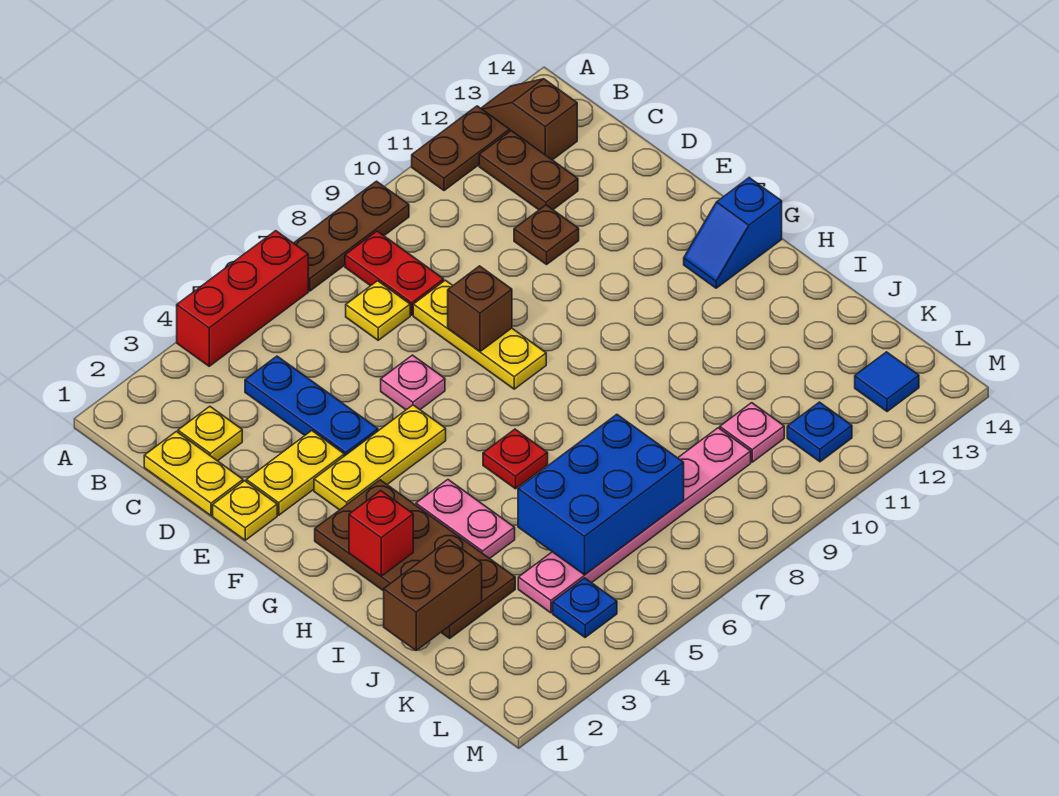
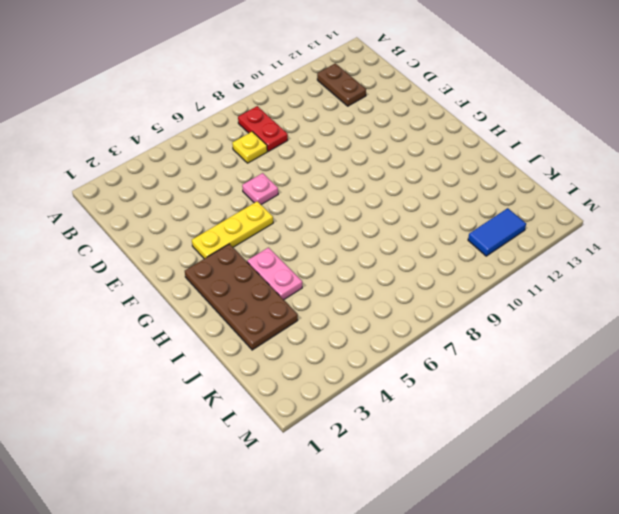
blue 1x2 tile [468,208,526,256] -> blue 1x1 plate [787,402,852,462]
none -> red 1x3 brick [177,231,308,366]
none -> brown 1x3 plate [294,181,409,291]
none -> brown 1x2 plate [412,106,510,191]

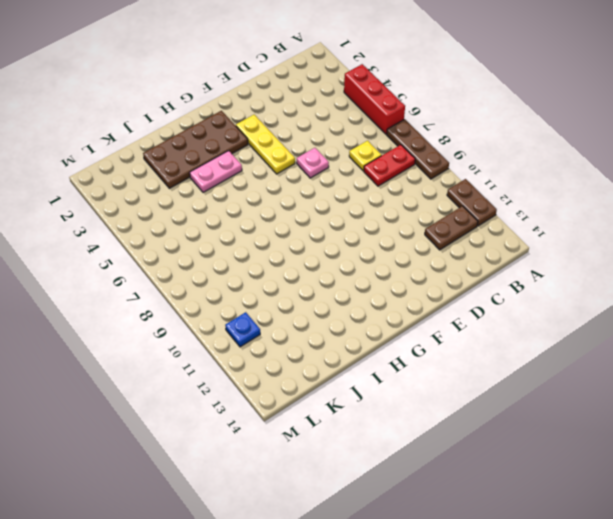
none -> brown 1x2 slope [481,79,577,160]
none -> yellow 1x2 plate [144,431,243,516]
none -> yellow 1x1 plate [178,406,242,461]

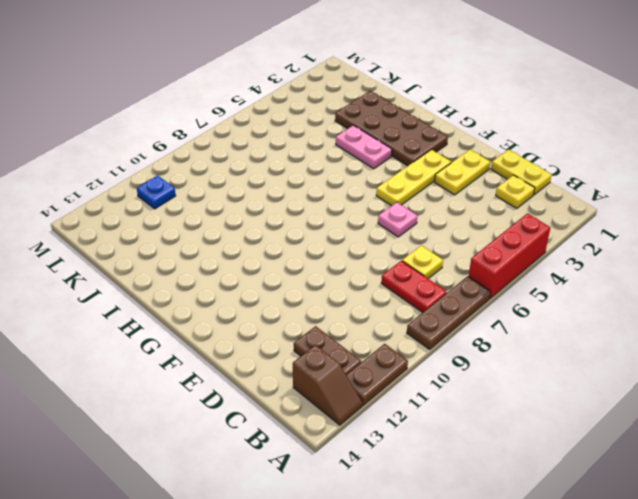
none -> blue 1x3 plate [245,356,378,456]
none -> yellow 1x3 plate [413,280,546,389]
none -> brown 1x1 plate [514,205,579,264]

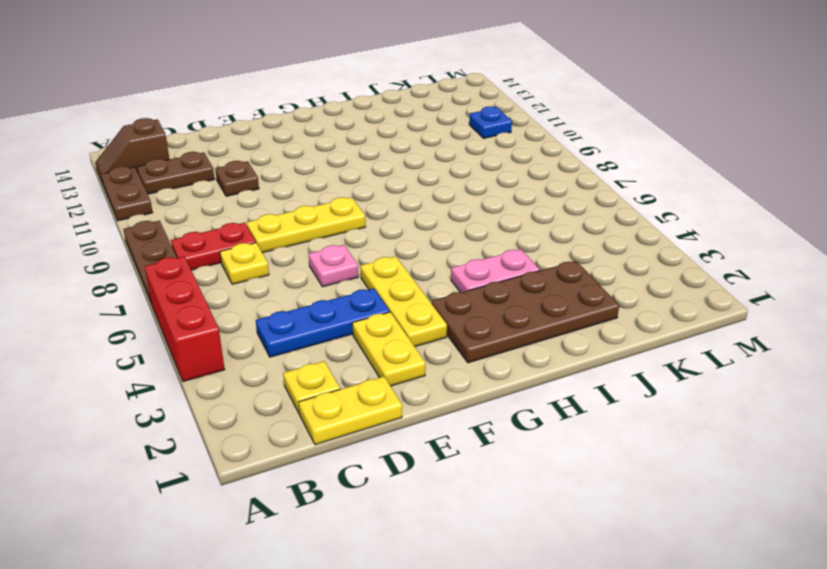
none -> yellow 1x1 plate [213,481,277,540]
none -> blue 1x2 slope [684,178,782,288]
none -> red 1x1 plate [483,429,548,489]

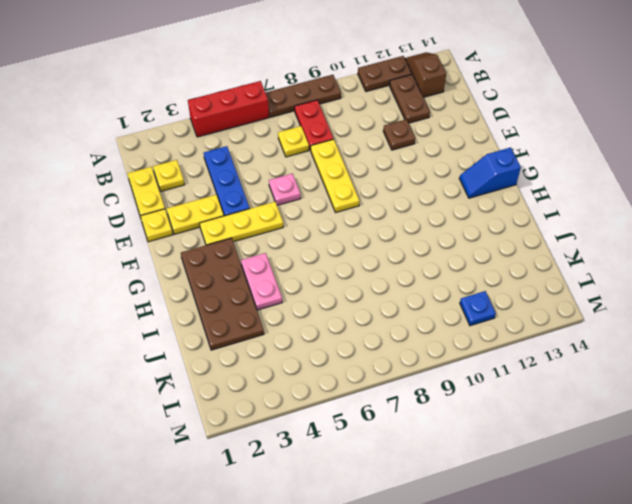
none -> red 1x1 plate [483,429,548,489]
none -> pink 1x6 plate [518,428,751,613]
none -> pink 1x1 plate [720,403,784,462]

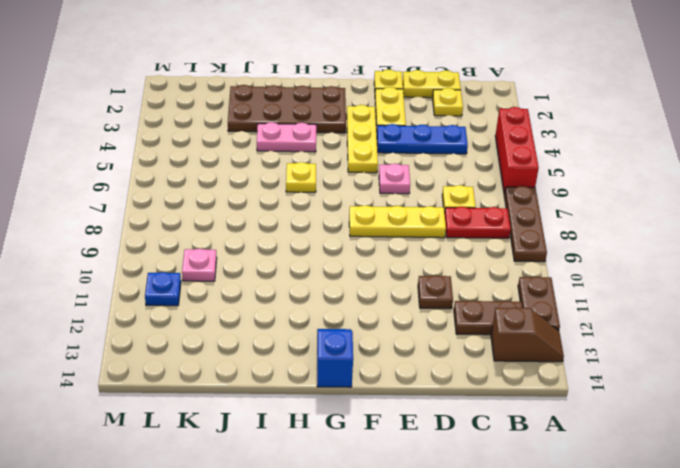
yellow 1x1 plate [286,162,316,192] -> red 1x1 plate [483,429,548,489]
none -> pink 1x6 plate [518,428,751,613]
none -> blue 1x1 plate [553,578,617,637]
none -> blue 1x1 tile [855,352,919,412]

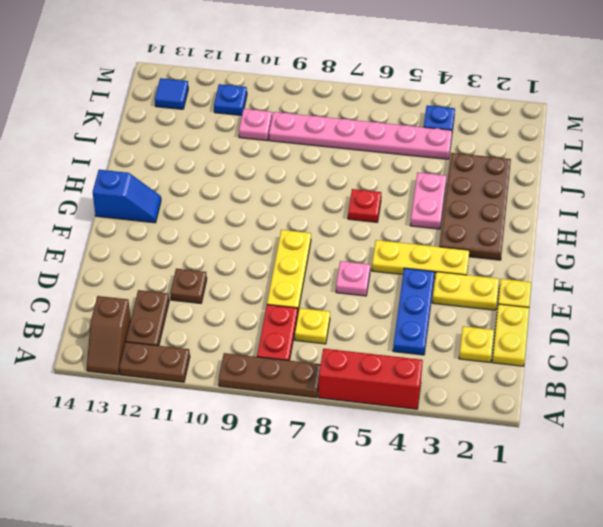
none -> brown 1x1 brick [448,266,512,352]
none -> red 1x1 brick [349,491,413,576]
none -> brown 1x2 brick [384,540,482,650]

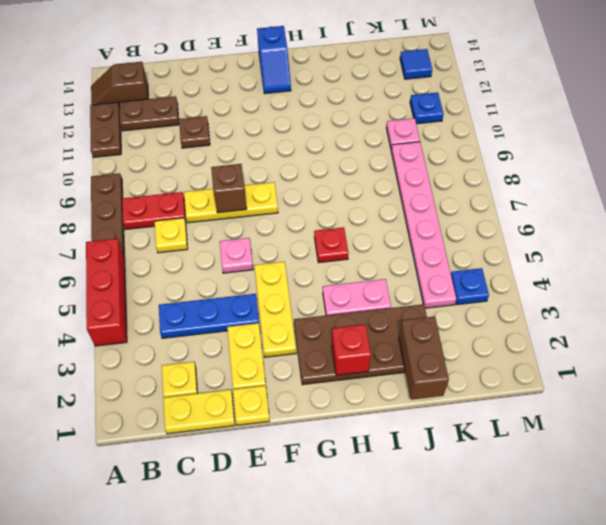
none -> blue 2x3 brick [518,414,684,575]

